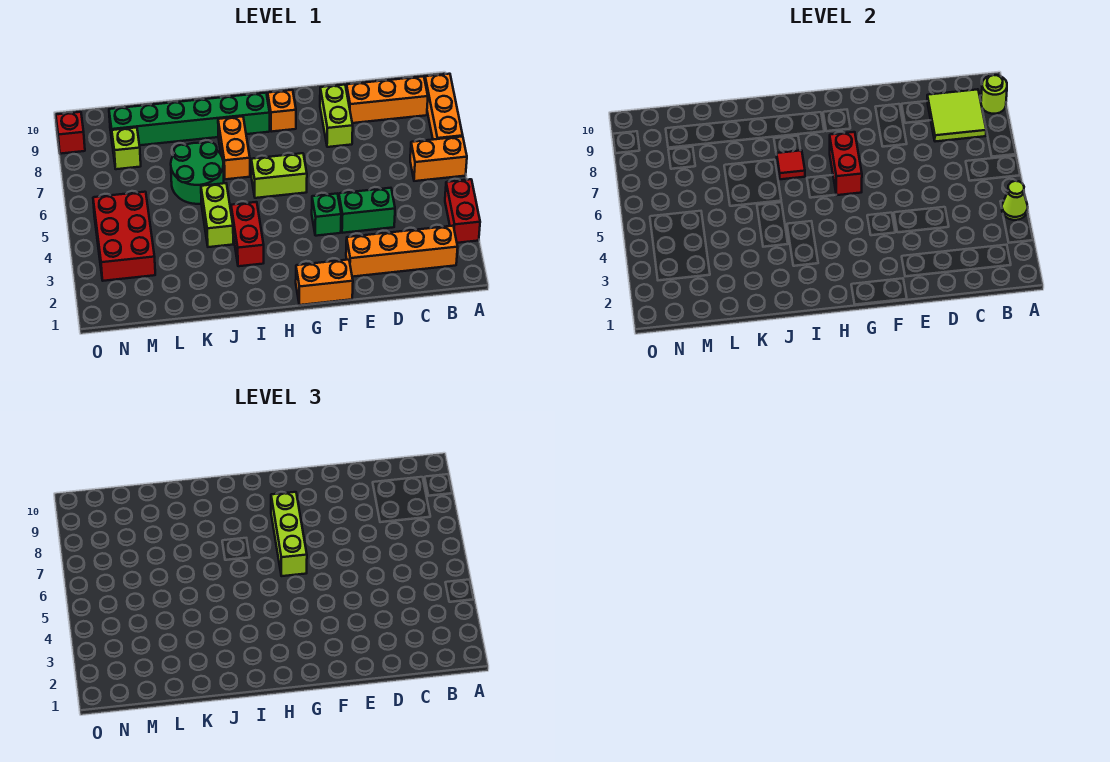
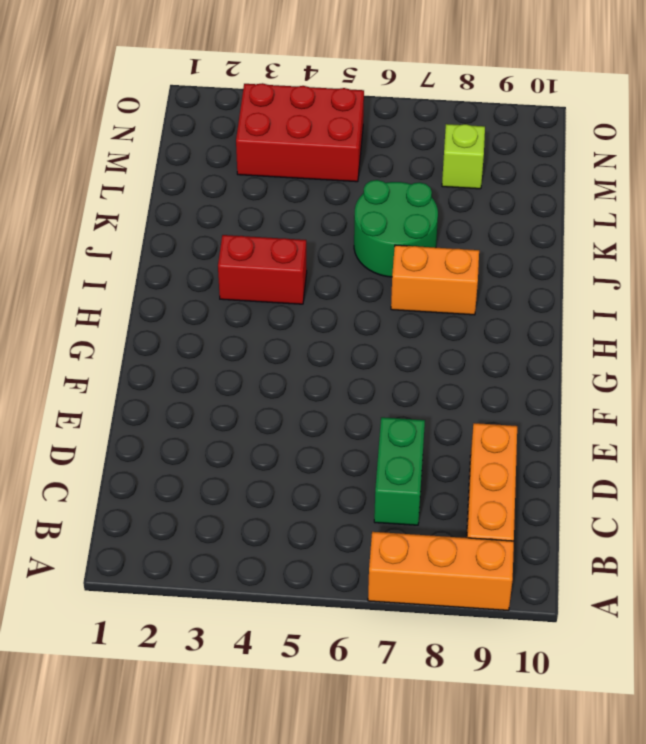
green 1x2 brick [374,417,425,525] -> green 1x2 brick moved to [339,188,395,233]
none -> red 1x2 brick [445,179,480,243]
none -> orange 1x2 brick [410,136,467,181]
none -> orange 1x4 brick [346,226,458,277]

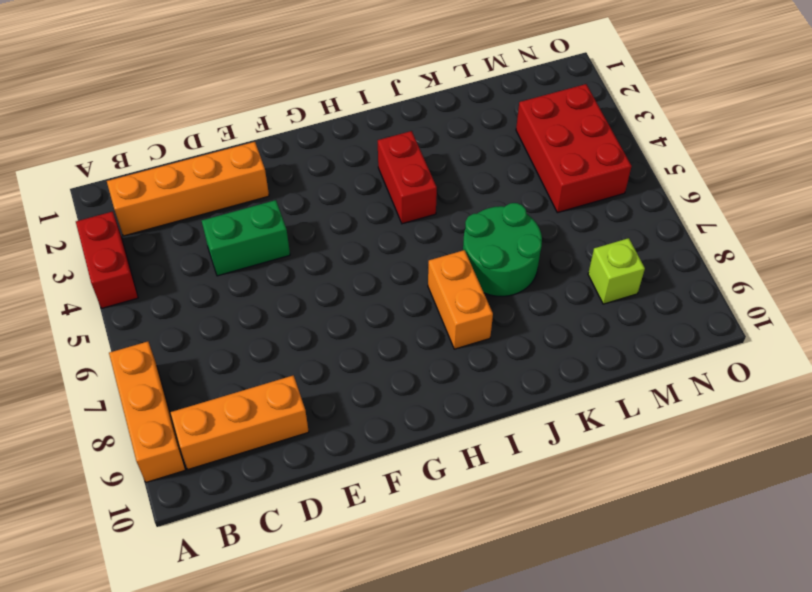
none -> orange 1x2 brick [410,136,467,181]
none -> lime 1x2 brick [320,85,353,147]
none -> orange 1x2 brick [296,260,353,305]

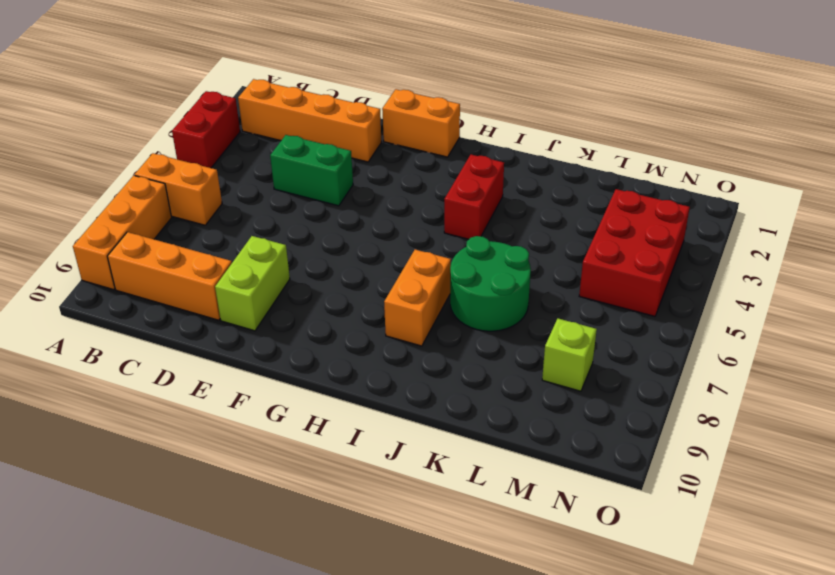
none -> green 1x1 brick [312,194,341,236]
none -> lime 1x2 brick [251,153,307,198]
none -> orange 1x1 brick [268,90,296,132]

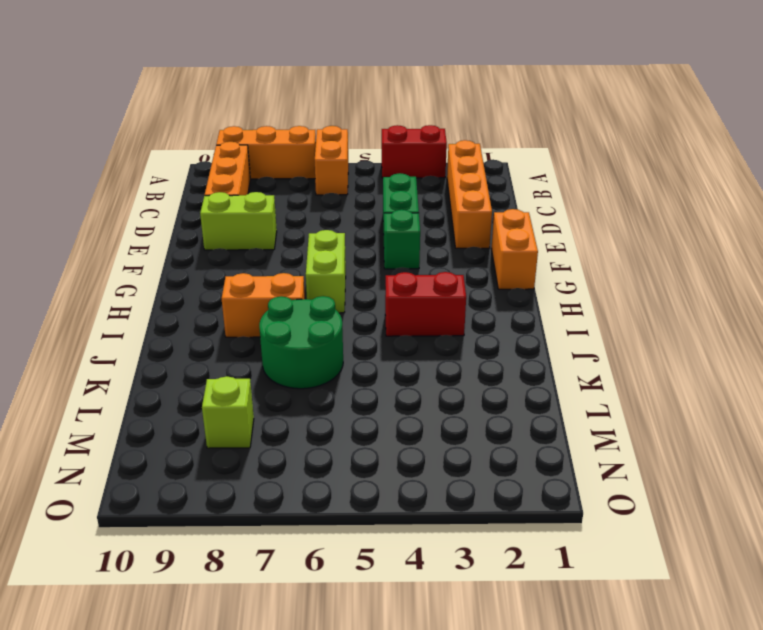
none -> orange 1x1 brick [268,90,296,132]
none -> green 1x6 brick [109,93,270,146]
none -> lime 1x2 brick [201,183,233,247]

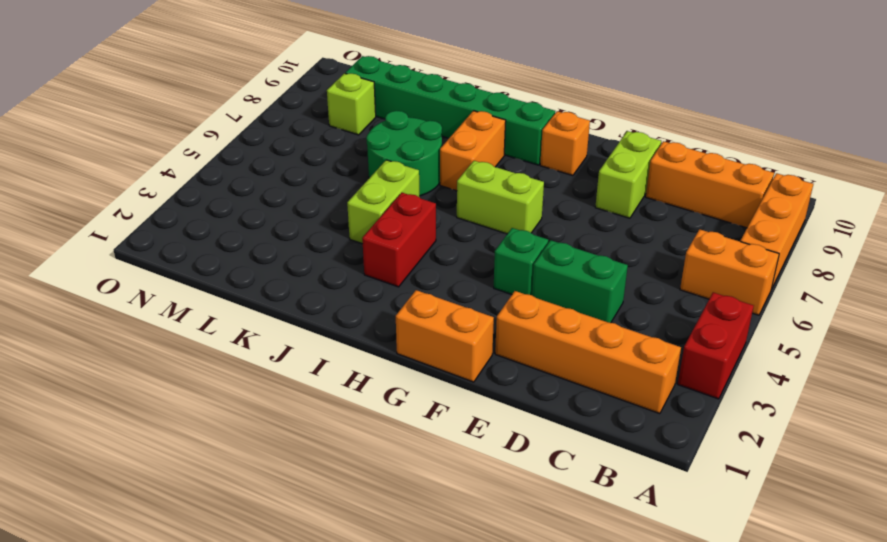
none -> red 2x3 brick [93,192,155,281]
none -> red 1x1 brick [56,112,85,154]
none -> lime 1x1 cone [1002,181,1028,220]

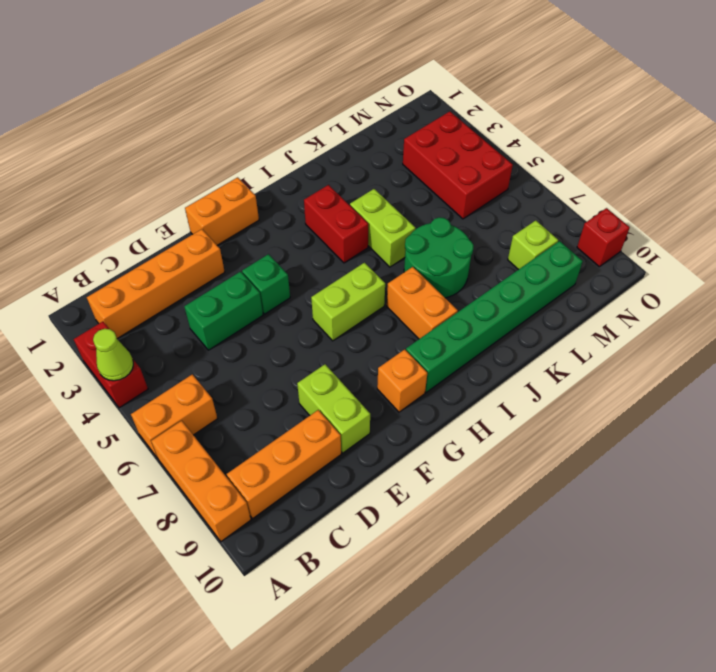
none -> lime 1x1 round brick [981,75,1007,114]
none -> lime 2x2 tile [927,89,986,142]
none -> red 1x2 brick [830,132,862,195]

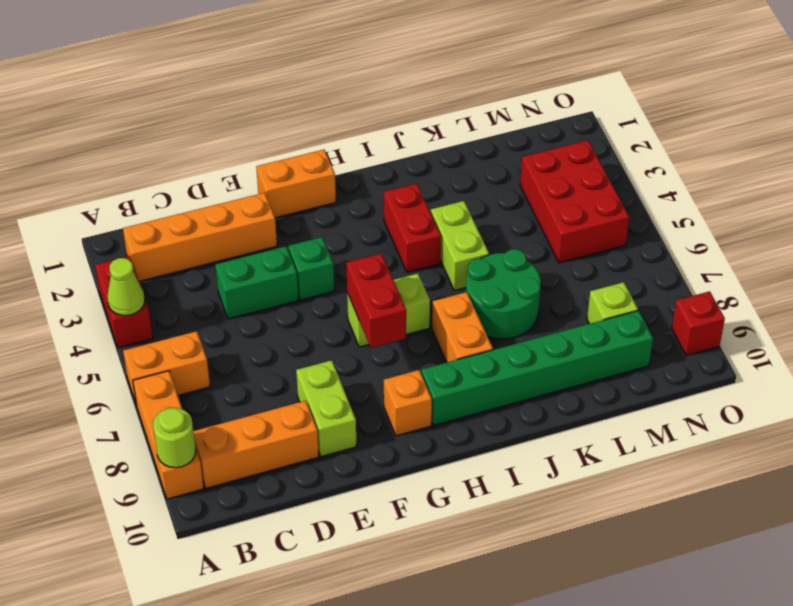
none -> lime 2x2 tile [927,89,986,142]
none -> red 1x1 tile [777,150,805,179]
none -> lime 1x3 brick [271,492,307,576]

